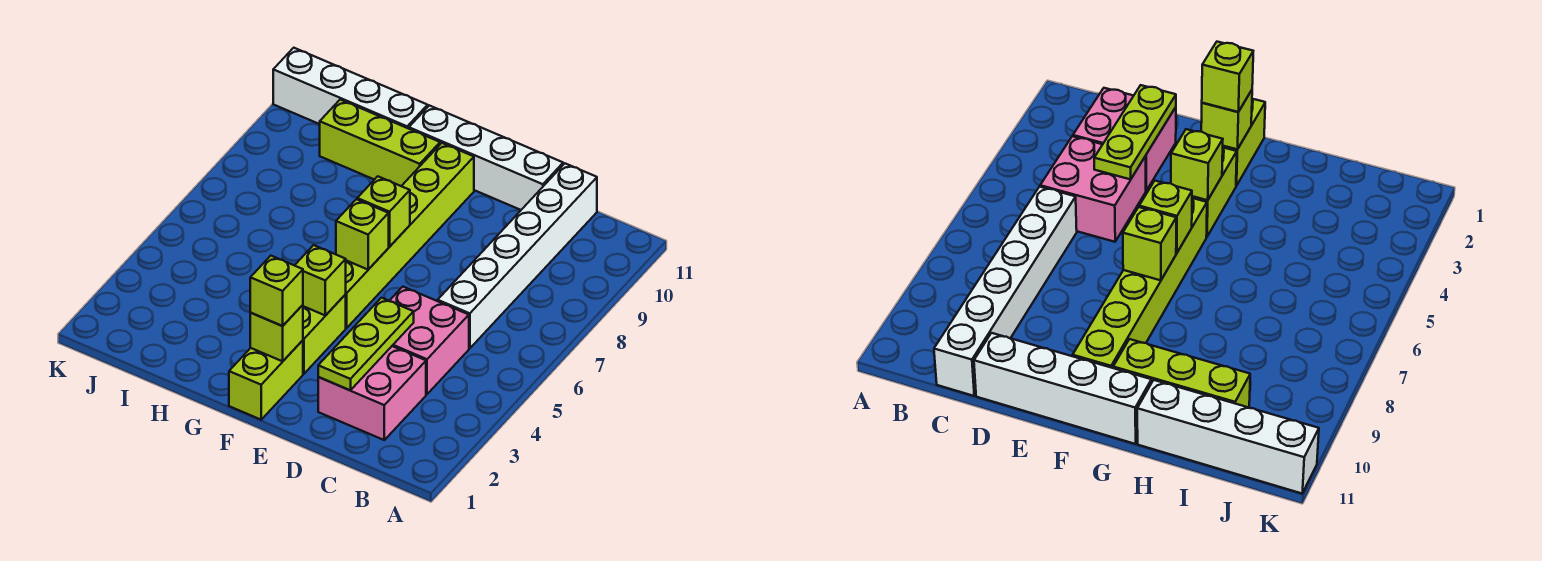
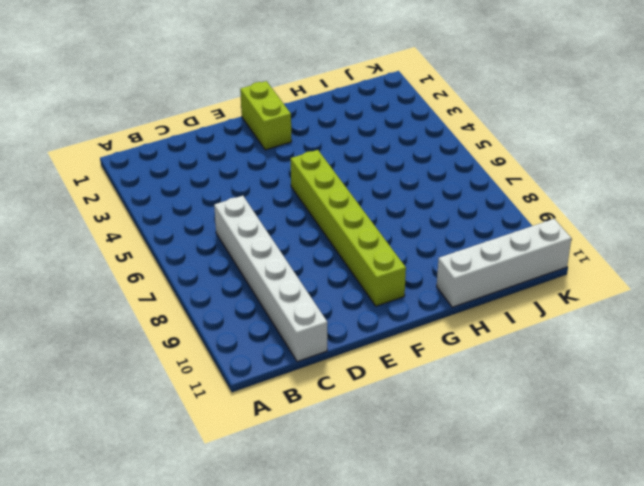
none -> pink 2x2 brick [318,346,426,440]
none -> pink 2x2 brick [390,287,469,394]
none -> white 1x4 brick [409,105,563,210]

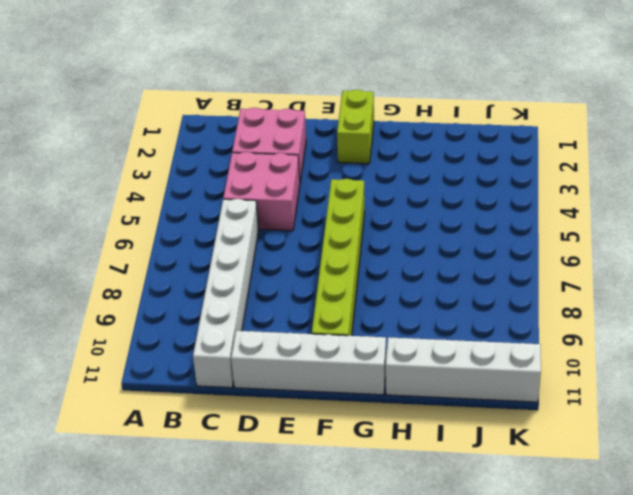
none -> lime 1x2 brick [303,294,346,374]
none -> lime 1x3 brick [320,100,440,186]
none -> lime 1x3 plate [318,298,414,390]

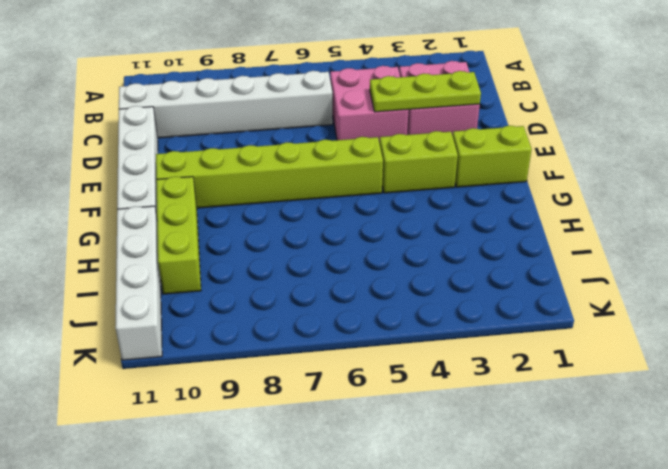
none -> lime 1x1 brick [250,305,303,361]
none -> lime 1x1 brick [295,245,346,316]
none -> lime 1x1 brick [336,199,389,269]

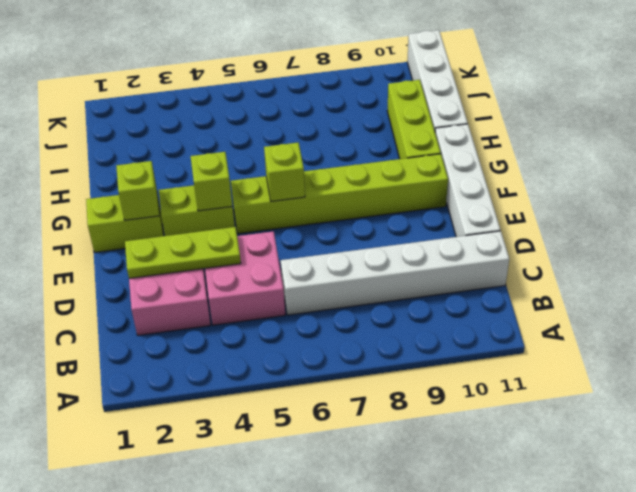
none -> lime 1x1 brick [357,176,410,247]
none -> lime 1x1 brick [250,256,303,326]

